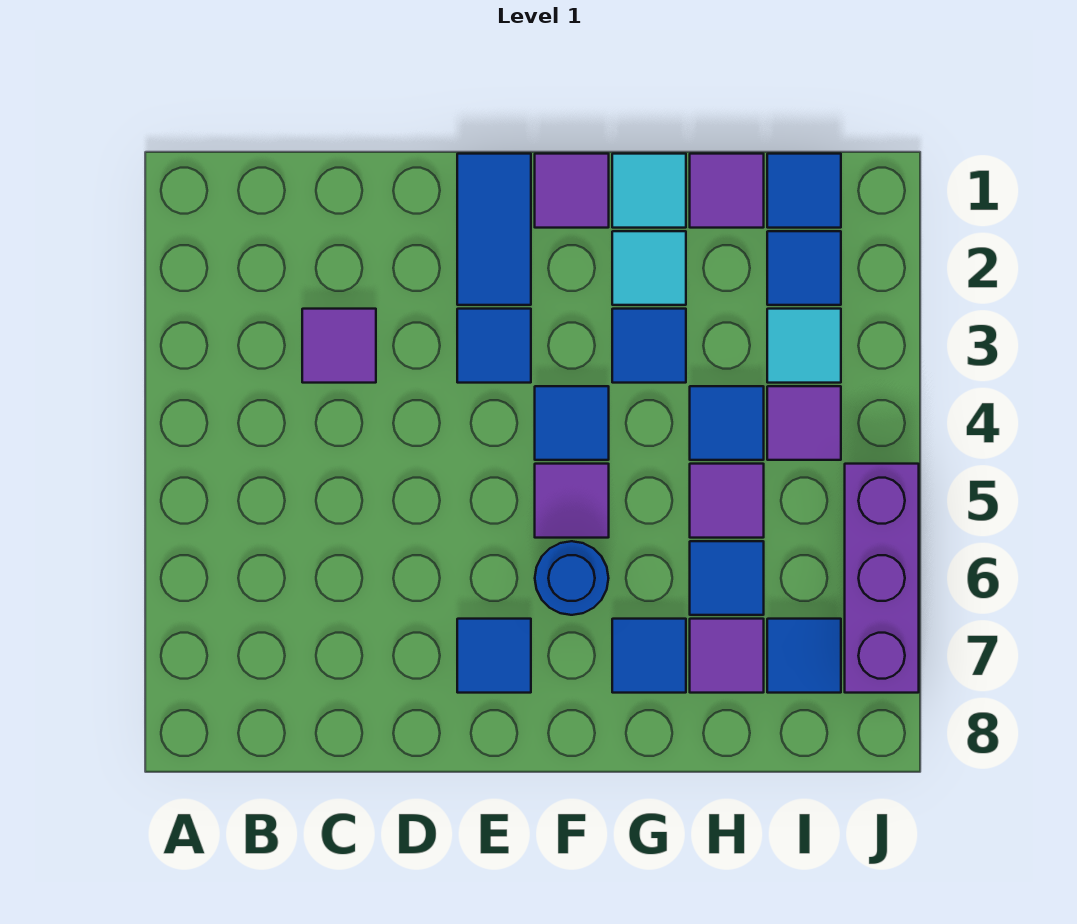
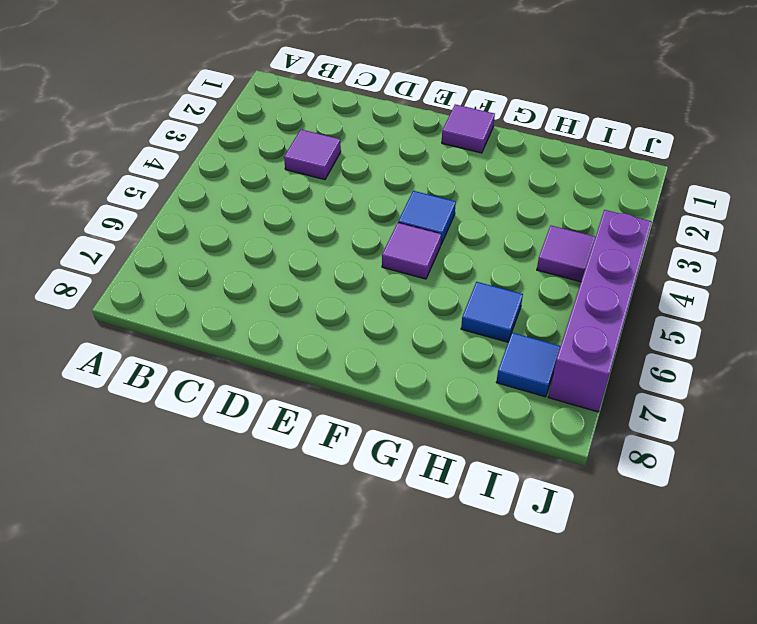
purple 1x4 brick [548,210,652,412] -> purple 1x3 brick [845,464,919,693]
none -> blue 1x2 tile [457,154,531,305]
none -> blue 1x1 tile [457,309,531,383]
none -> blue 1x1 tile [457,619,531,693]

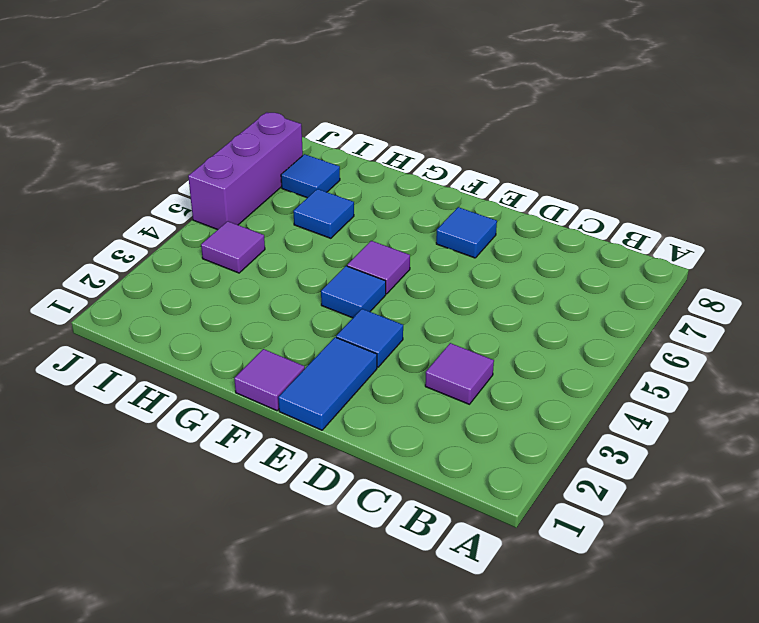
none -> blue 1x1 round brick [535,541,609,615]
none -> cyan 1x1 tile [612,154,686,228]
none -> cyan 1x1 tile [612,231,686,305]

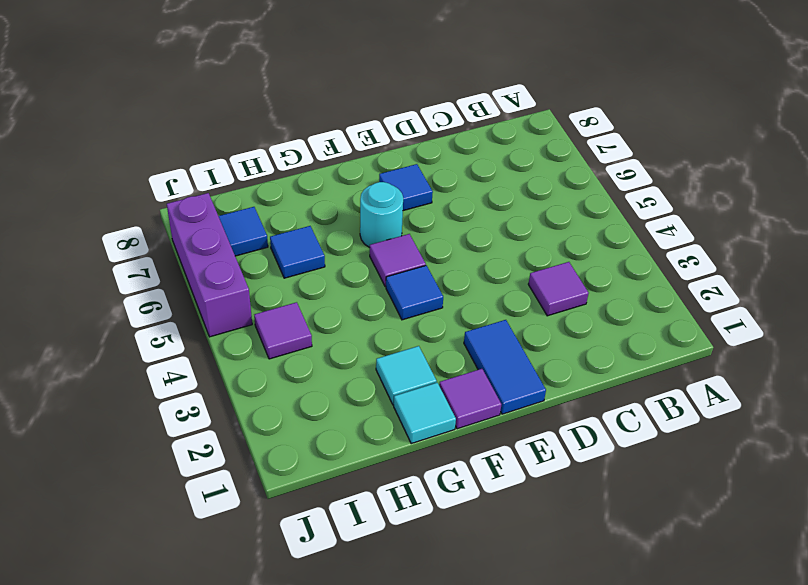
cyan 1x1 round brick [360,182,403,248] -> blue 1x1 round brick [535,541,609,615]
none -> blue 1x1 tile [457,309,531,383]
none -> blue 1x1 tile [612,309,686,383]
none -> blue 1x1 tile [612,619,686,693]

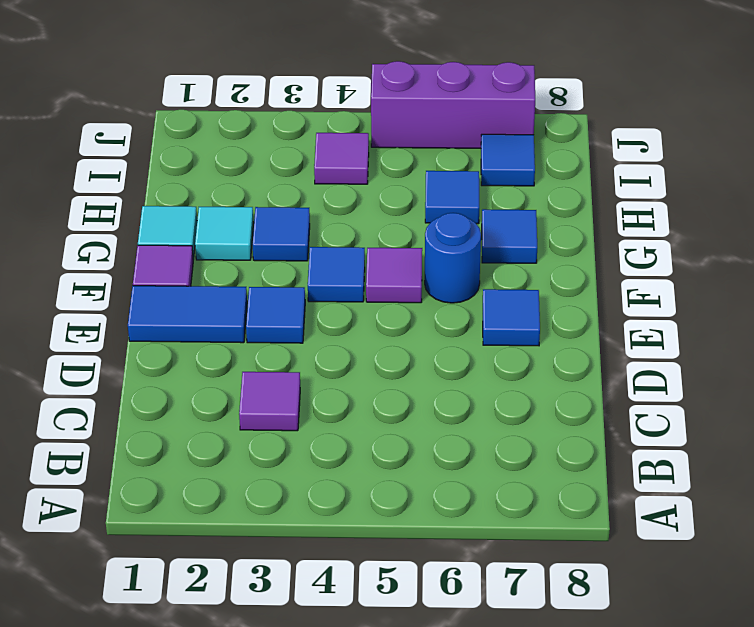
none -> purple 1x1 tile [690,154,764,228]
none -> blue 1x1 tile [690,386,764,460]
none -> purple 1x1 tile [690,464,764,538]

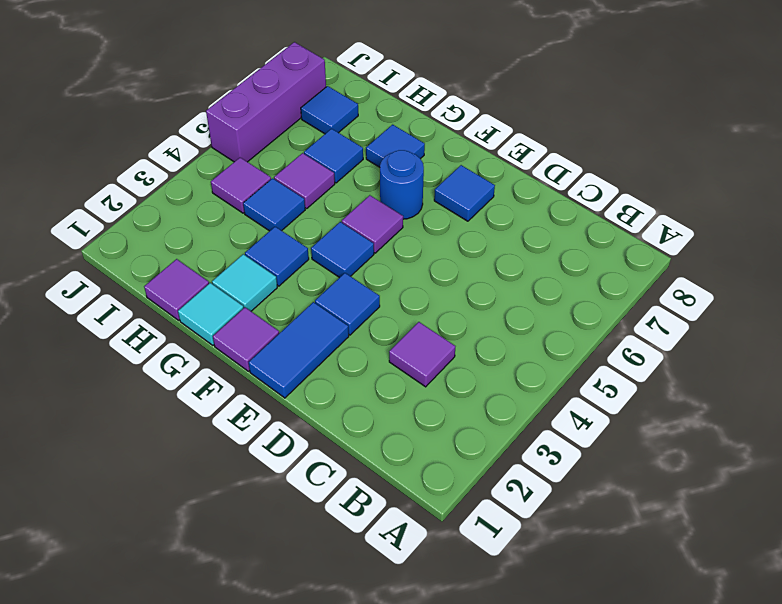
none -> purple 1x1 tile [690,619,764,693]
none -> blue 1x1 tile [767,154,841,228]
none -> blue 1x1 tile [767,231,841,305]

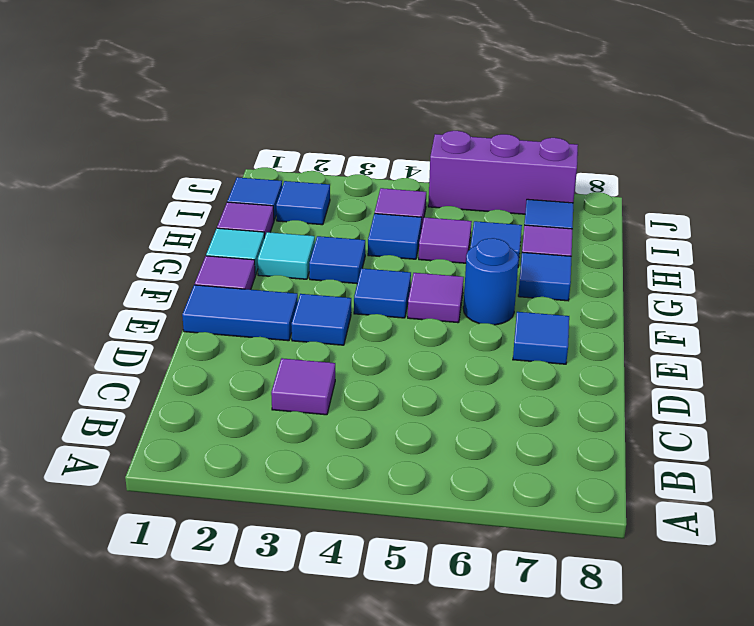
none -> cyan 1x1 tile [767,309,841,383]

